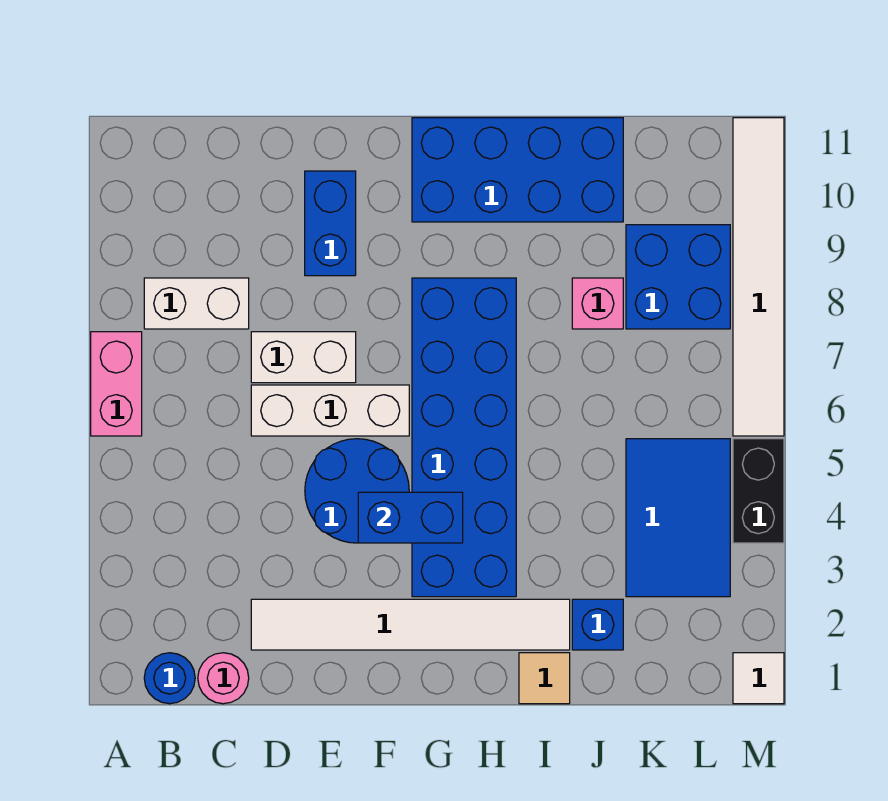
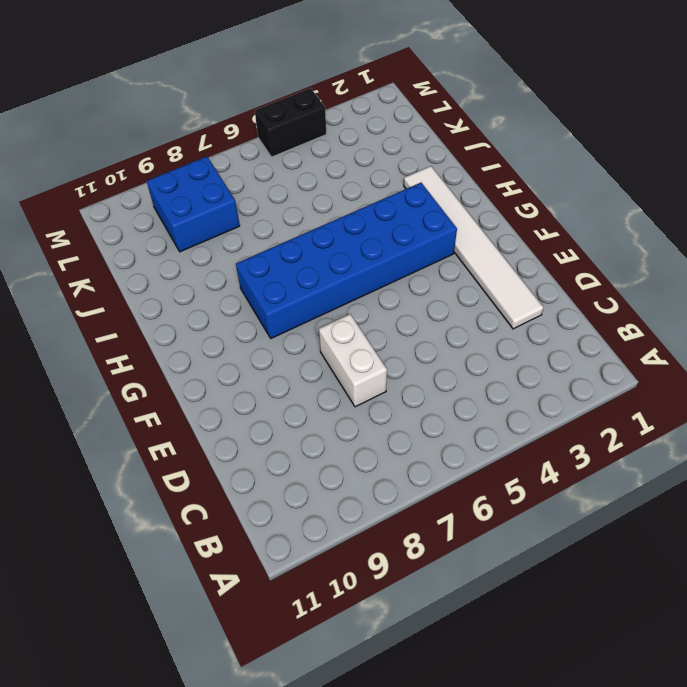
none -> pink 1x2 brick [91,332,142,436]
none -> blue 1x1 round brick [144,653,195,704]
none -> white 1x2 brick [144,278,249,329]

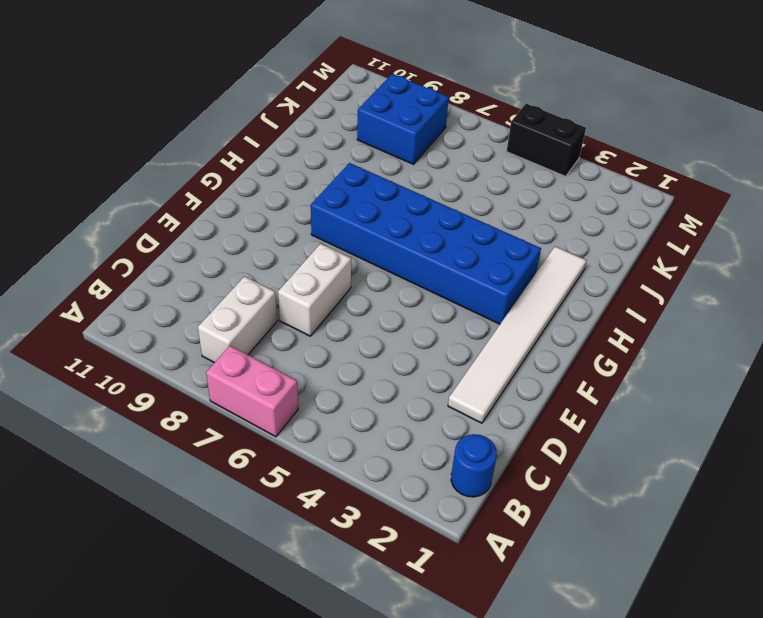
none -> pink 1x1 round brick [198,653,249,704]
none -> white 1x3 brick [251,385,409,436]
none -> blue 2x2 round brick [305,439,409,543]

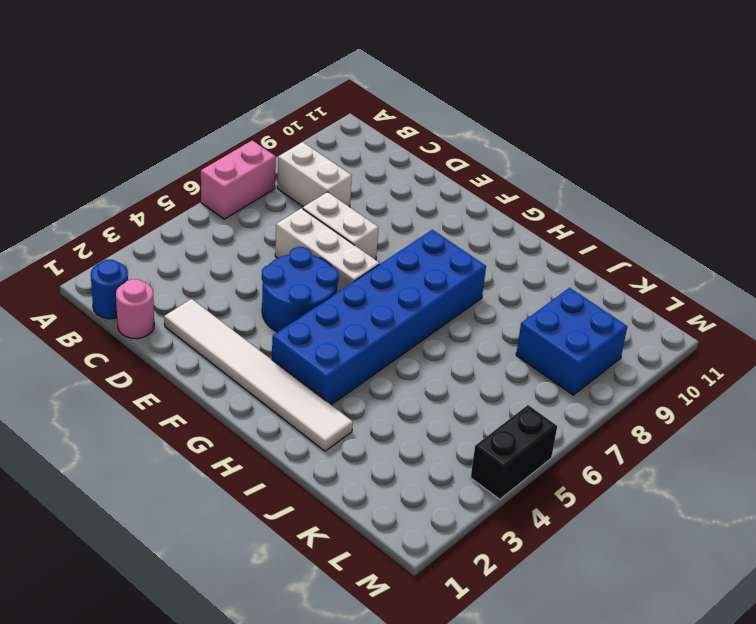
none -> blue 1x2 brick [305,171,356,276]
none -> blue 2x4 brick [412,118,623,222]
none -> tan 1x1 tile [519,653,570,704]

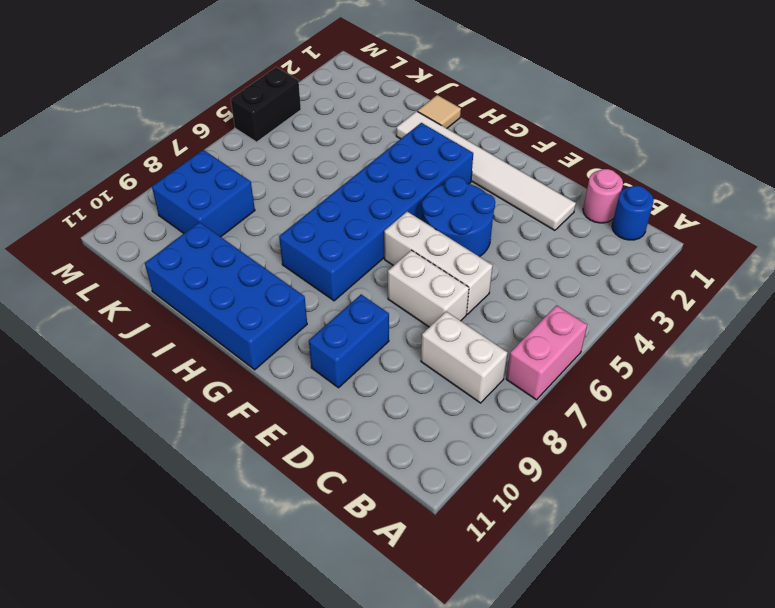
none -> blue 1x1 brick [572,599,623,650]
none -> pink 1x1 brick [572,278,623,329]
none -> blue 2x3 tile [626,439,730,597]

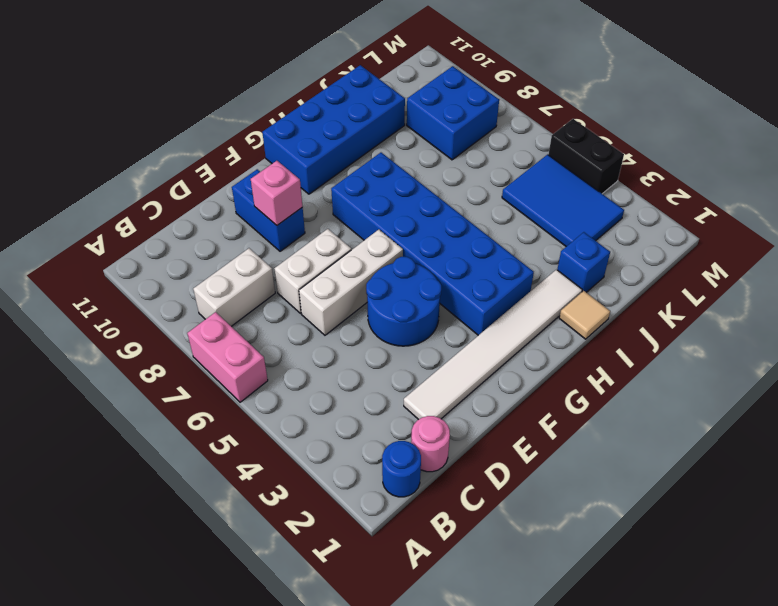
pink 1x1 brick [251,161,302,225] -> pink 1x1 brick moved to [572,278,623,329]
none -> white 1x1 tile [733,653,784,704]
none -> white 1x6 tile [733,118,784,436]
none -> blue 1x2 brick [358,492,463,543]

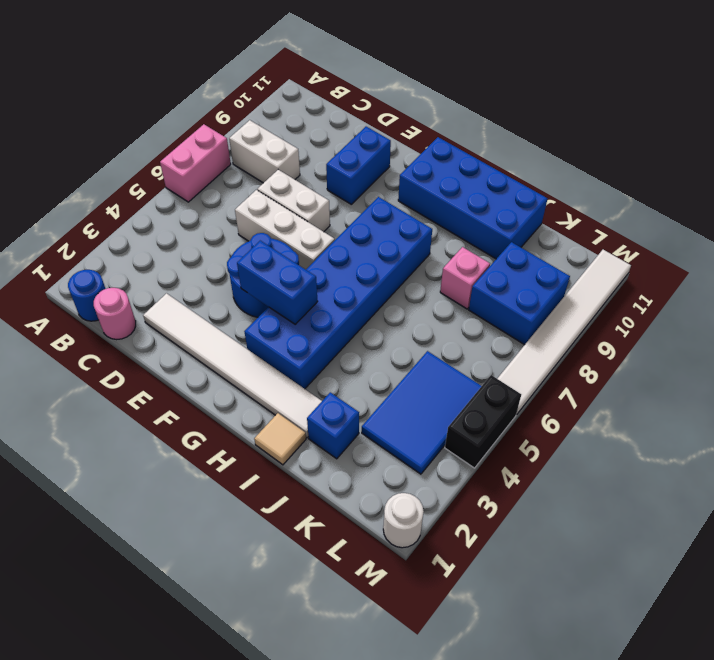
white 1x1 round brick [383,493,424,548] -> white 1x1 tile [733,653,784,704]

